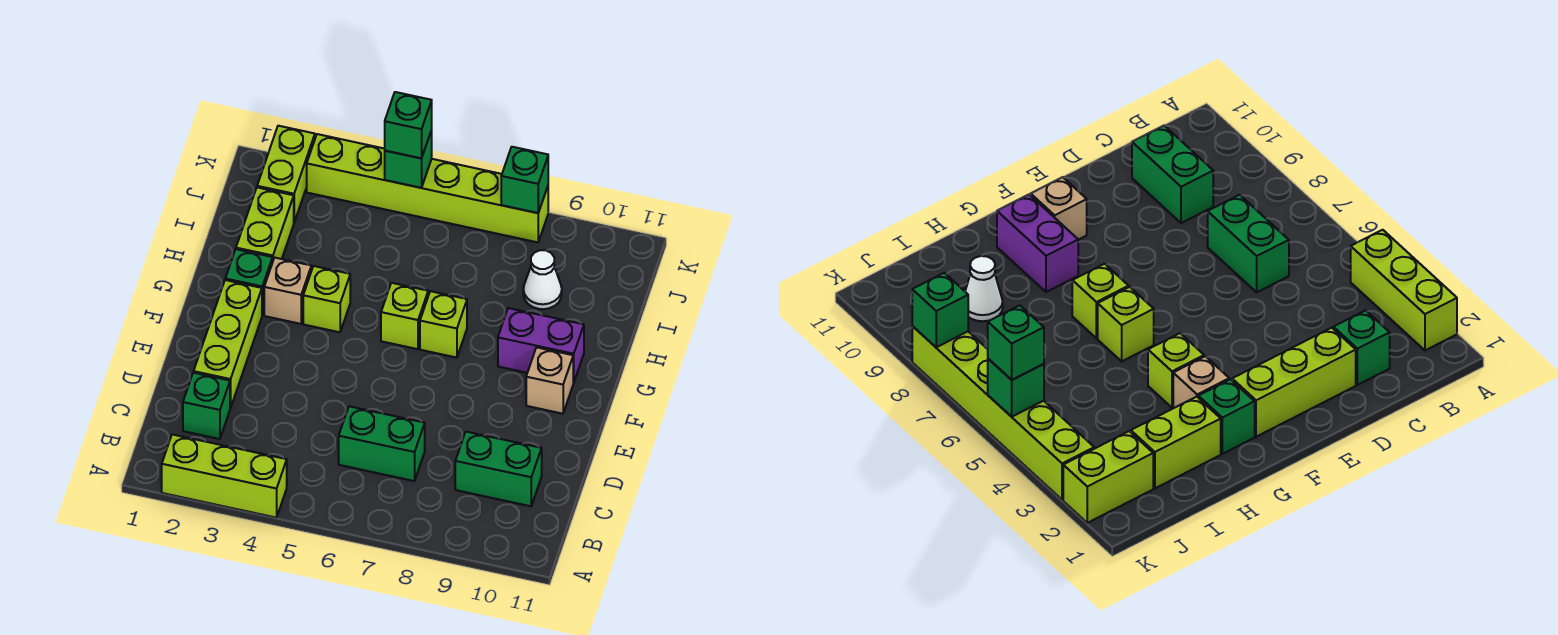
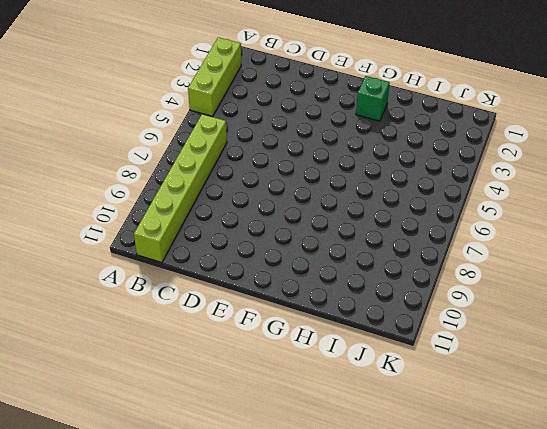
lime 1x6 brick [134,114,227,263] -> lime 1x6 brick moved to [307,134,548,242]
none -> green 1x1 brick [183,373,230,439]
none -> green 1x2 brick [339,406,425,481]
none -> green 1x2 brick [455,432,542,506]

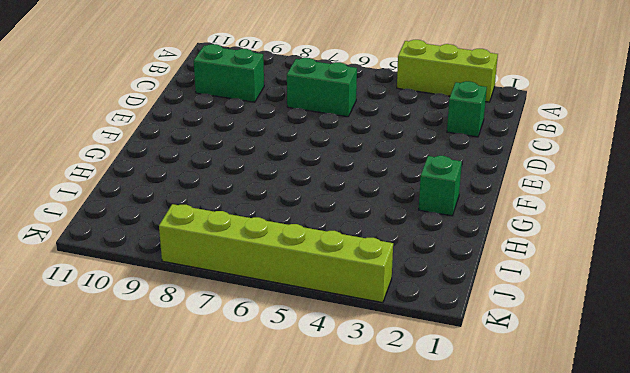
none -> lime 1x3 brick [194,280,262,408]
none -> tan 1x1 brick [526,347,573,414]
none -> tan 1x1 brick [264,258,311,324]

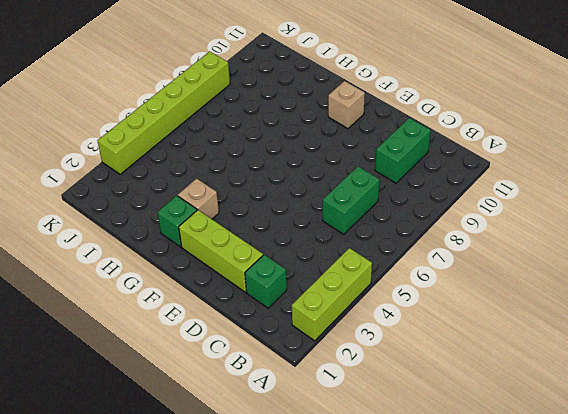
none -> lime 1x1 brick [303,266,350,332]
none -> lime 1x1 brick [381,283,428,349]
none -> lime 1x1 brick [420,291,467,358]

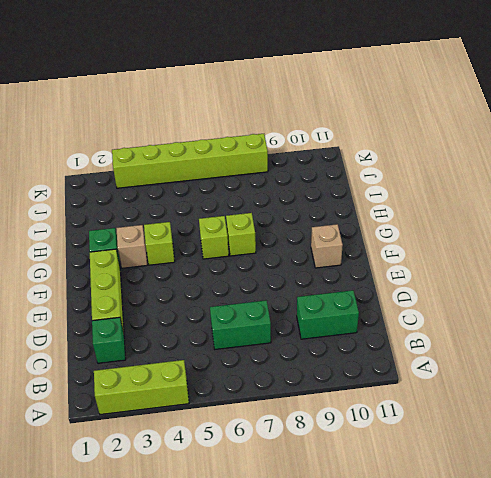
none -> purple 1x2 brick [498,308,584,383]
none -> lime 1x2 brick [236,187,294,260]
none -> white 1x1 cone [523,250,562,309]

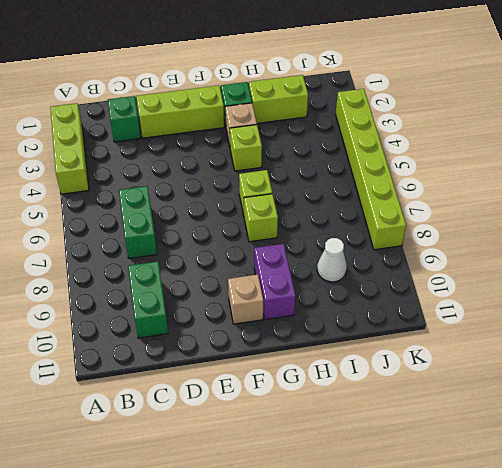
none -> lime 1x2 brick [257,126,315,222]
none -> green 1x1 brick [385,130,432,188]
none -> green 1x1 brick [501,147,548,213]

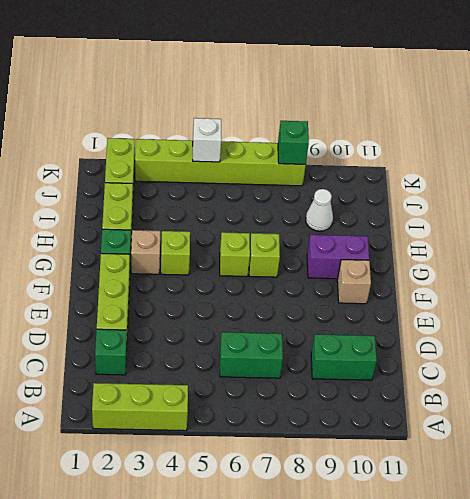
white 1x1 brick [193,118,221,162] -> green 1x1 brick [385,130,432,188]
none -> green 1x1 brick [385,92,432,158]

